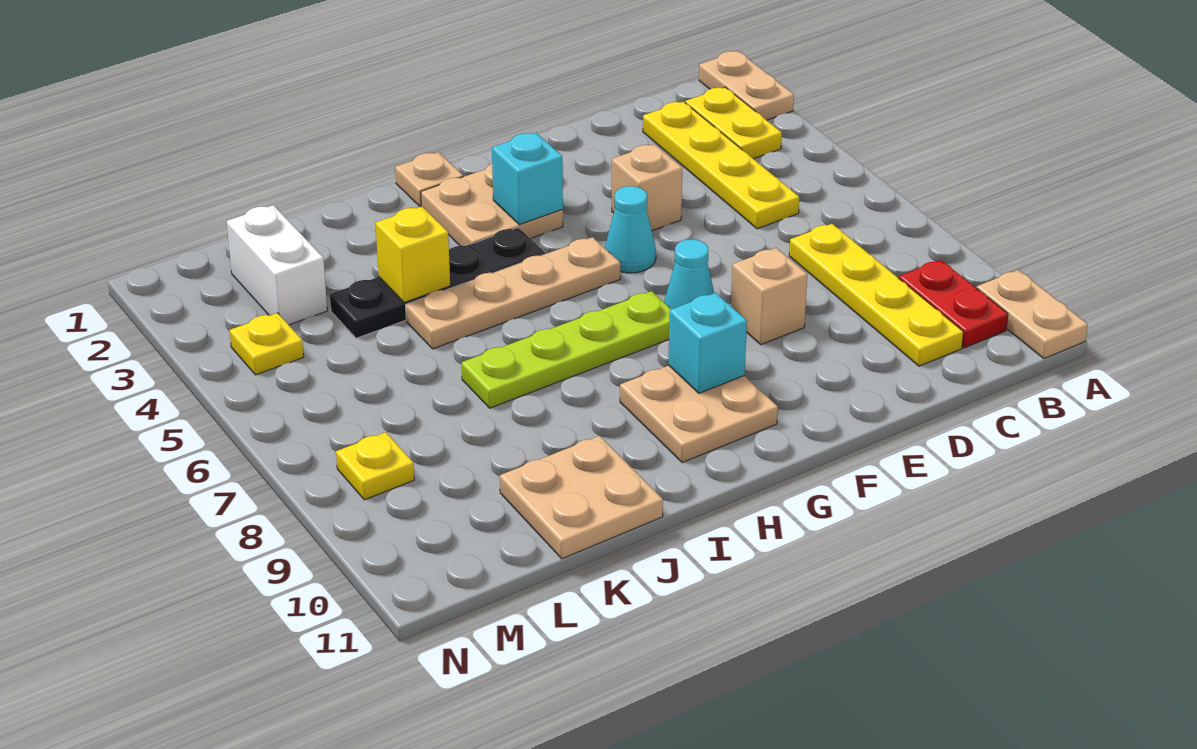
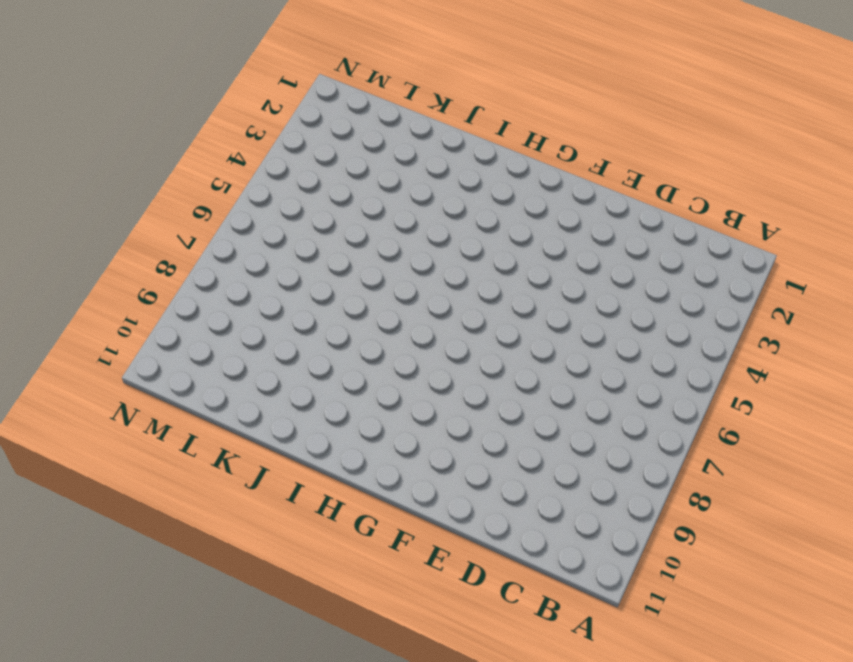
none -> tan 1x2 plate [699,51,794,120]
none -> tan 1x2 plate [977,270,1088,359]
none -> yellow 1x2 plate [685,87,782,159]

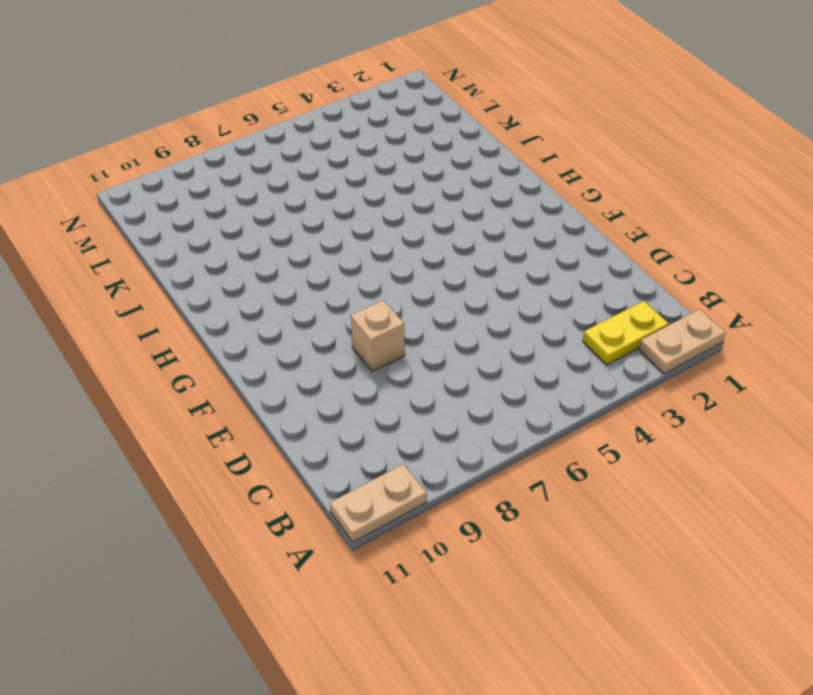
none -> red 1x2 plate [899,260,1008,348]
none -> yellow 1x4 plate [643,102,799,229]
none -> yellow 1x4 plate [789,224,963,366]

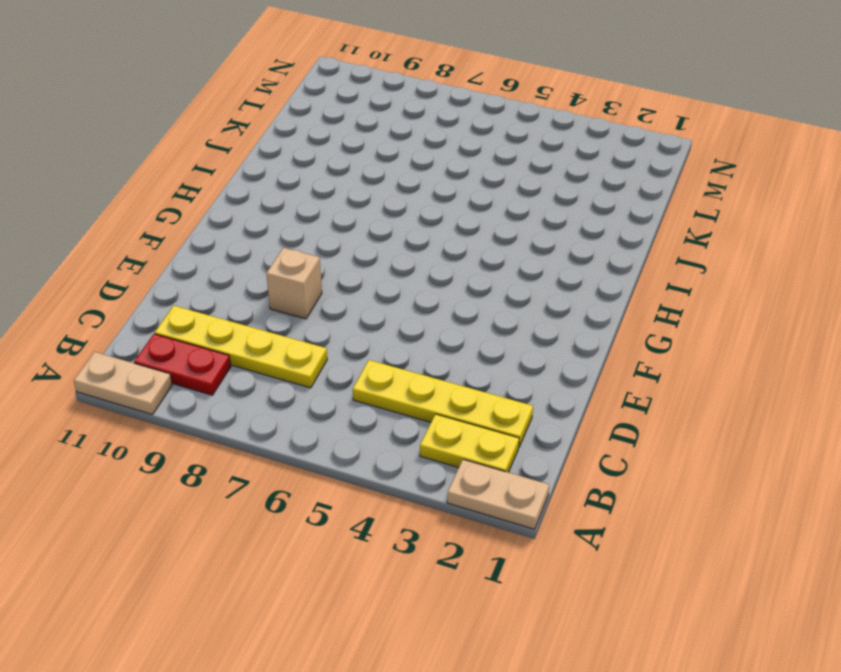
none -> tan 1x1 brick [612,144,682,231]
none -> cyan 1x1 cone [605,186,656,273]
none -> cyan 1x1 cone [664,239,714,309]

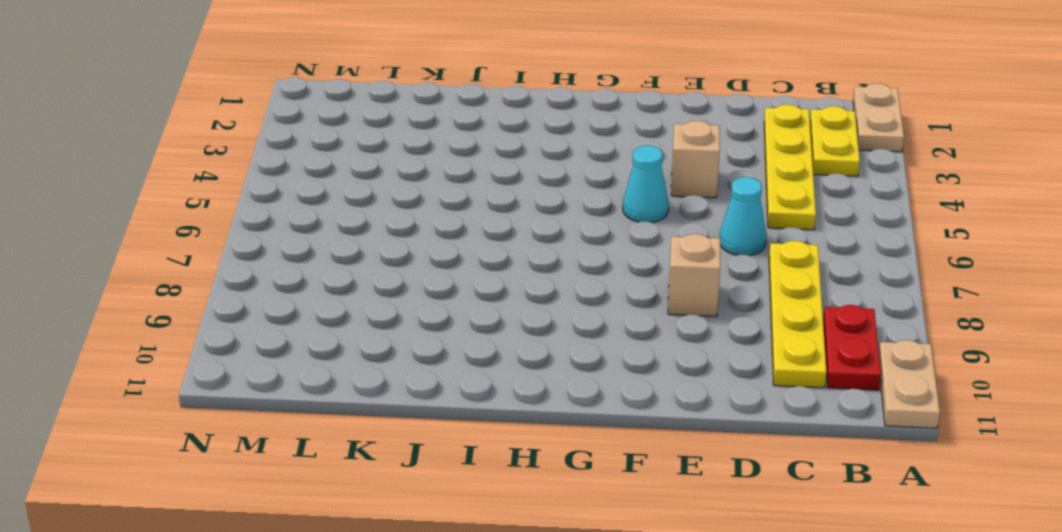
cyan 1x1 cone [719,177,767,256] -> cyan 1x1 cone moved to [664,239,714,309]
none -> tan 2x2 plate [421,164,563,246]
none -> tan 1x4 plate [406,237,620,349]
none -> lime 1x4 plate [461,291,671,408]

